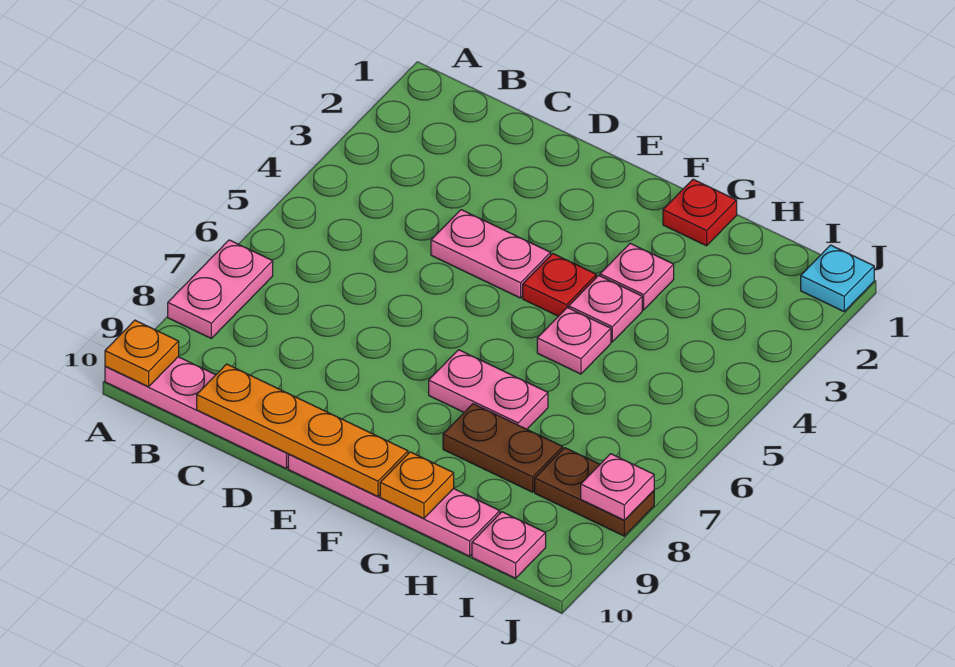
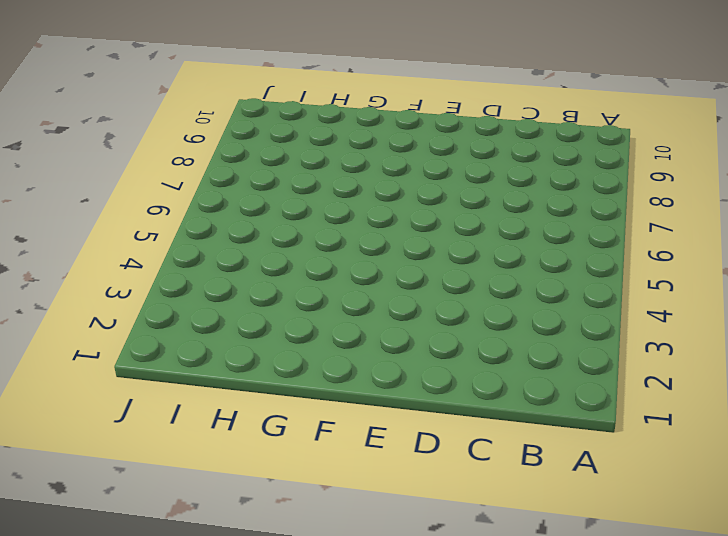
none -> pink 1x2 plate [168,240,273,338]
none -> pink 1x4 plate [105,357,289,468]
none -> pink 1x2 plate [431,210,551,298]

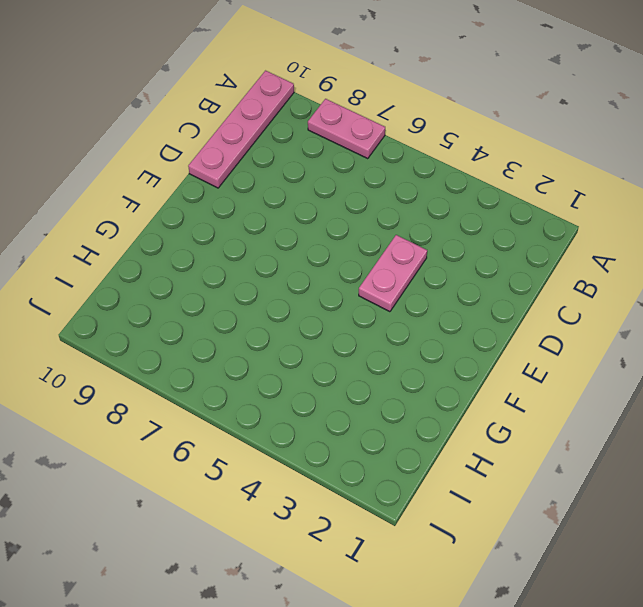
none -> pink 1x4 plate [288,454,500,556]
none -> red 1x1 plate [523,254,596,316]
none -> pink 1x2 plate [429,350,548,429]

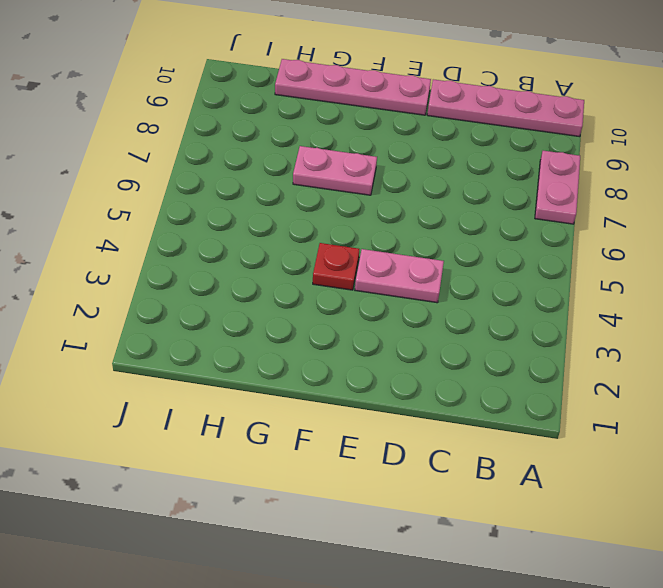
none -> red 1x1 plate [663,179,737,246]
none -> pink 1x1 plate [600,243,674,310]
none -> pink 1x1 plate [569,275,642,342]

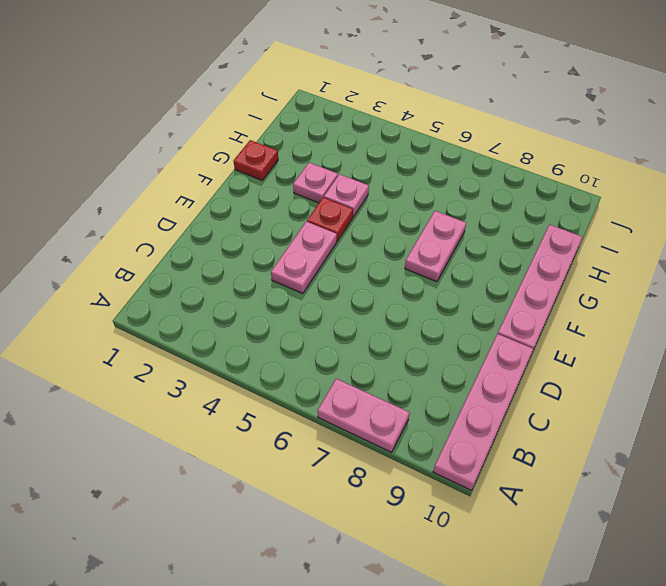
none -> pink 1x1 plate [537,308,611,374]
none -> brown 1x2 plate [443,404,563,492]
none -> brown 1x2 plate [535,448,654,536]

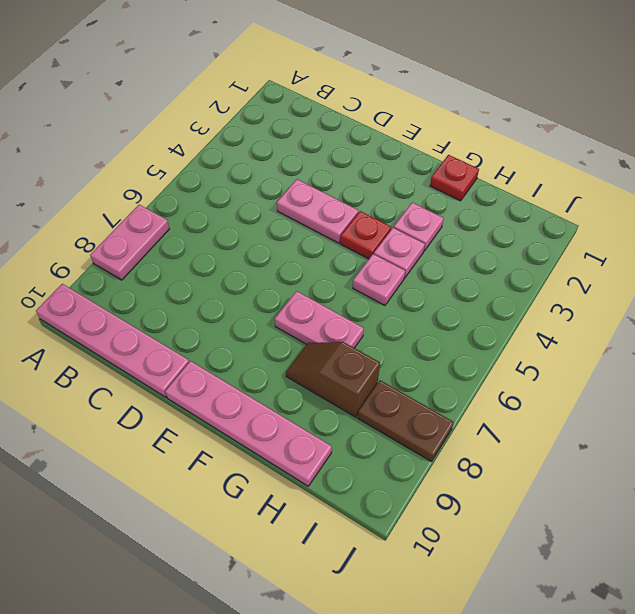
brown 1x2 slope [286,342,380,417] -> brown 1x2 plate [443,404,563,492]
none -> pink 1x1 plate [472,512,546,578]
none -> cyan 1x1 plate [801,245,874,311]
none -> orange 1x1 plate [105,320,179,387]

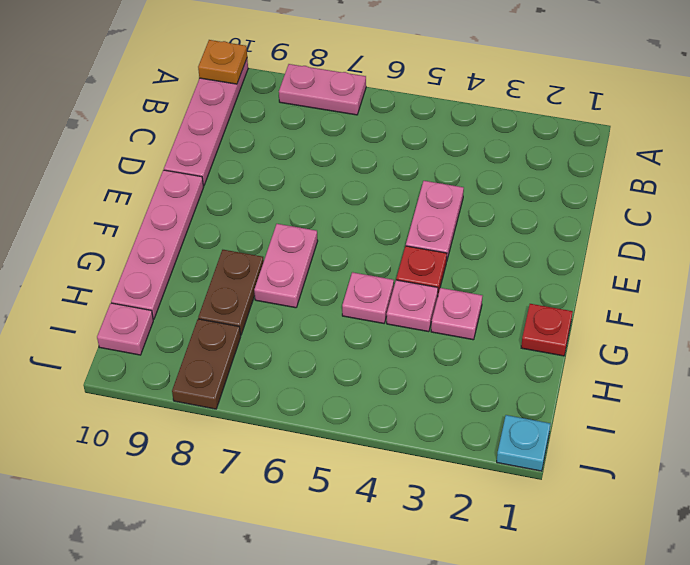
none -> orange 1x4 plate [197,364,408,496]
none -> orange 1x1 plate [380,452,454,518]
none -> pink 1x1 plate [581,454,654,520]

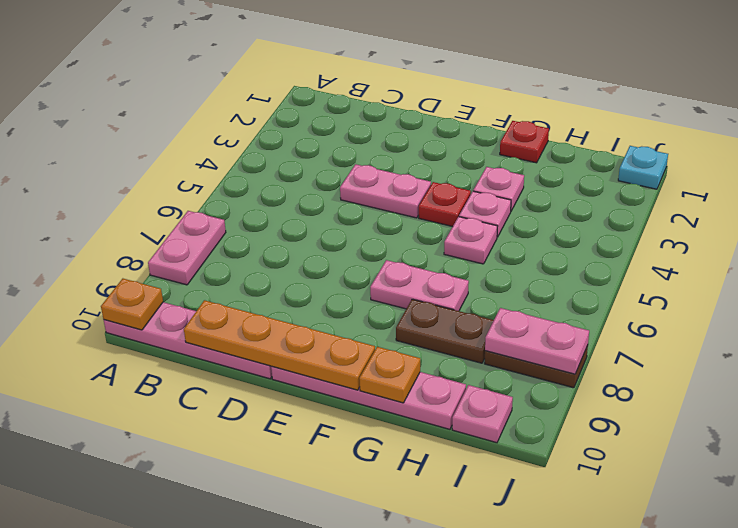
pink 1x2 plate [485,308,589,374] -> pink 1x1 plate [581,454,654,520]

